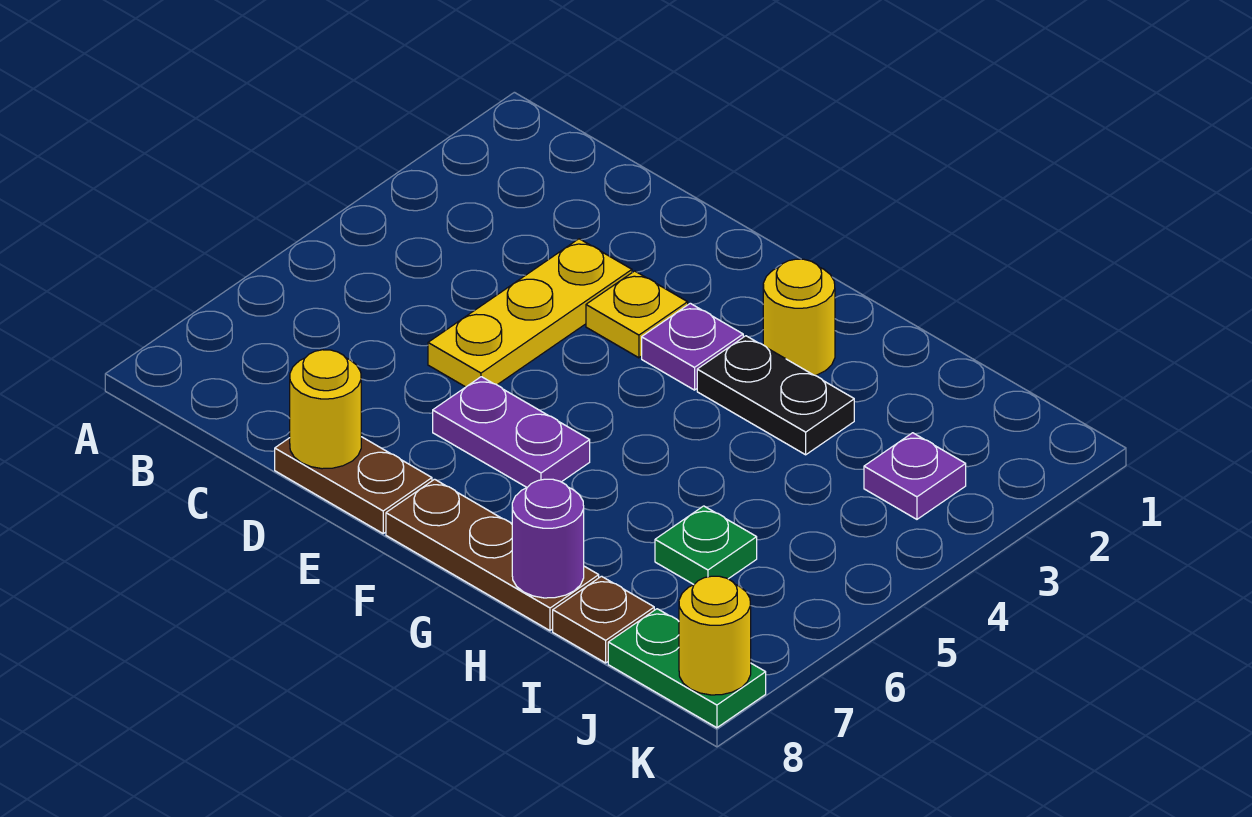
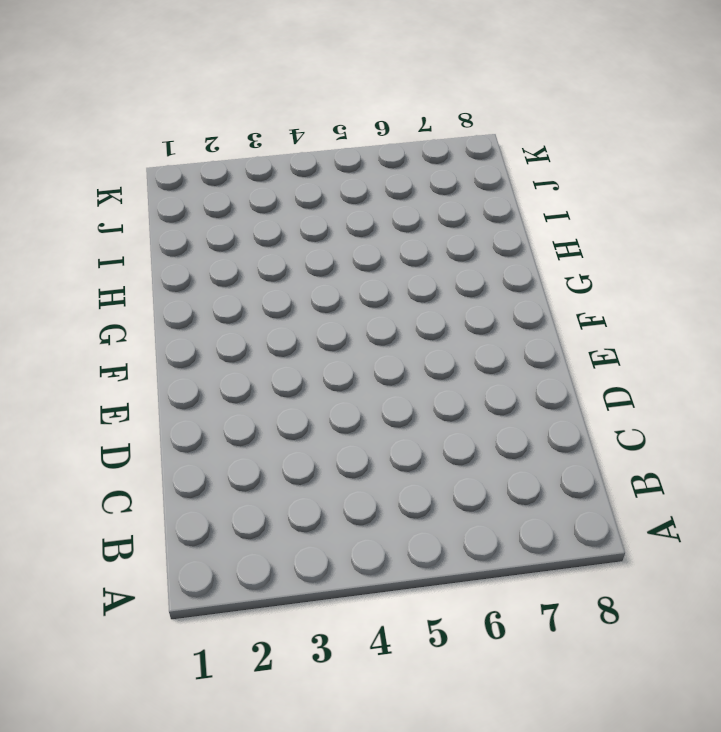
none -> yellow 1x3 plate [428,239,632,387]
none -> brown 1x2 plate [275,437,432,533]
none -> yellow 1x1 plate [586,271,688,358]

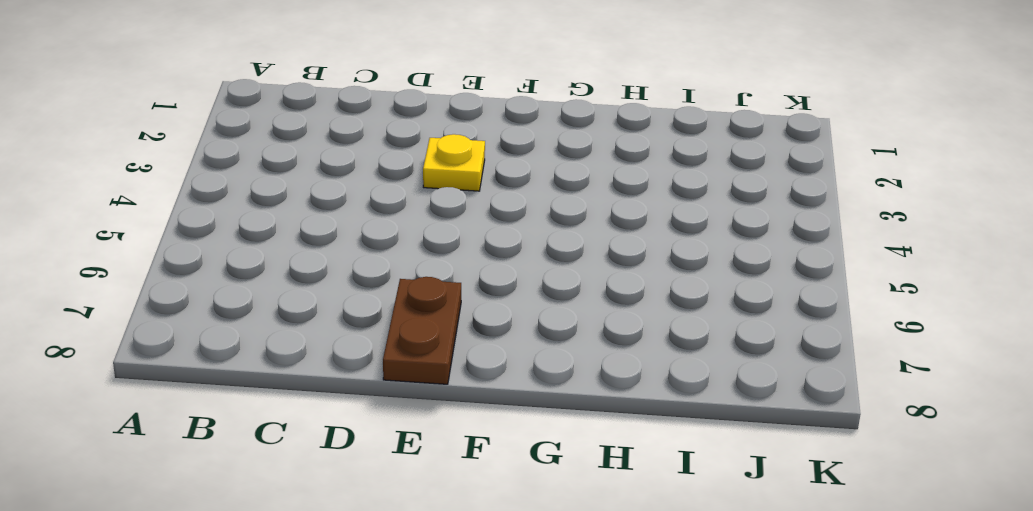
brown 1x2 plate [383,277,461,384] -> brown 1x2 plate turned to [275,437,432,533]
none -> yellow 1x3 plate [428,239,632,387]
none -> purple 1x2 plate [433,377,590,487]
none -> purple 1x1 plate [642,303,743,390]

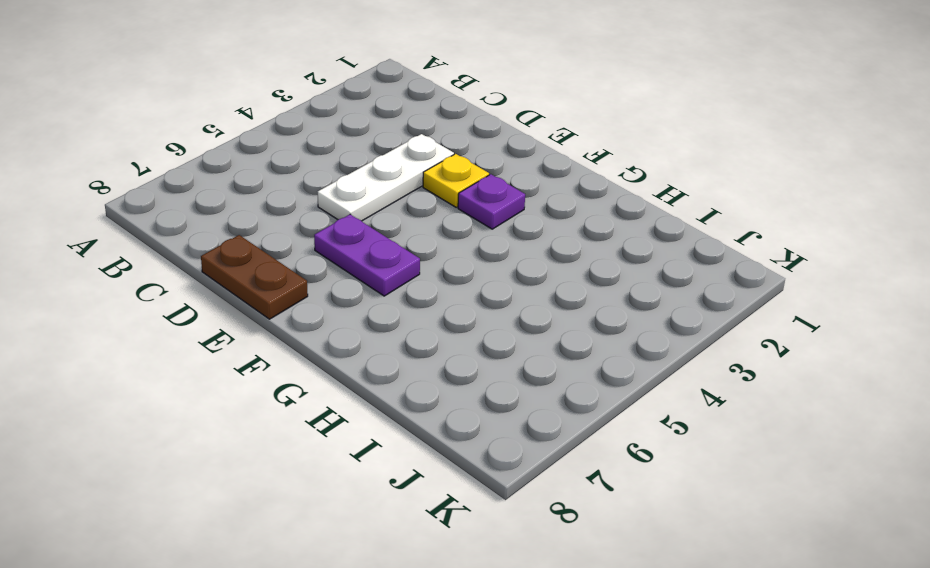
white 1x3 plate [318,134,454,221] -> yellow 1x3 plate [428,239,632,387]
none -> brown 1x3 plate [386,479,599,631]
none -> yellow 1x1 round brick [763,259,835,375]
none -> black 1x2 plate [697,336,854,455]

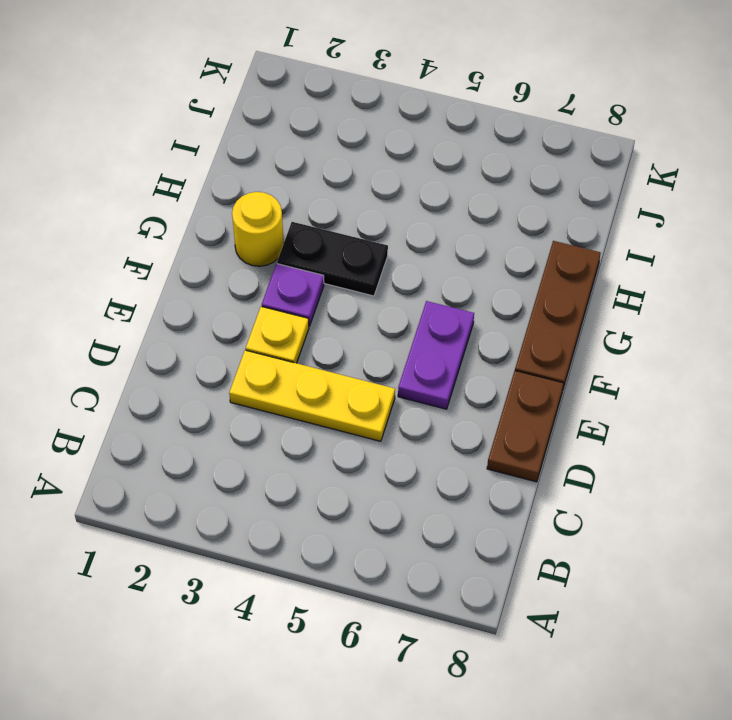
black 1x2 plate [277,222,388,296] -> black 1x2 plate turned to [697,336,854,455]
none -> green 1x1 plate [655,506,757,584]
none -> brown 1x1 plate [553,576,654,663]
none -> purple 1x1 plate [864,433,966,519]

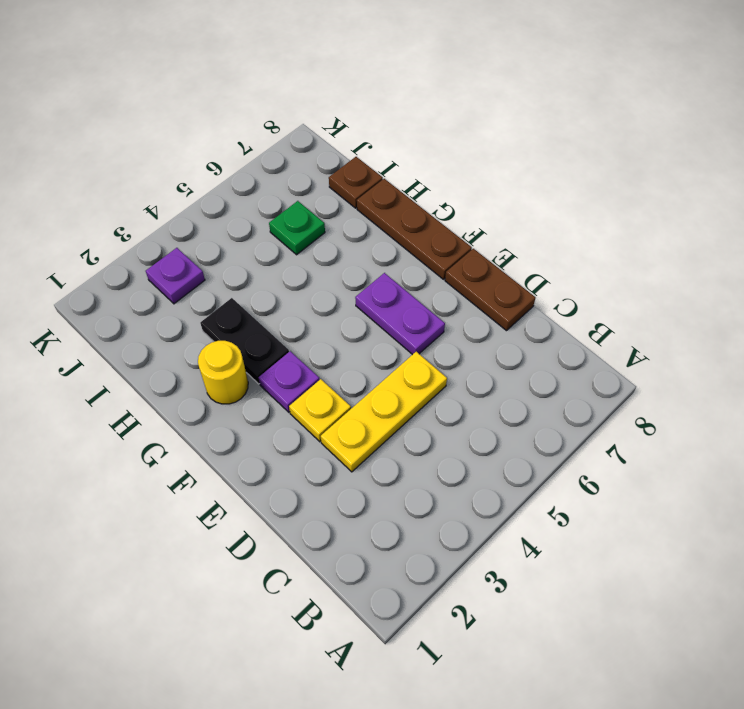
none -> green 1x2 plate [608,609,766,728]
none -> yellow 1x1 round brick [290,350,361,469]
none -> purple 1x1 round brick [512,479,584,598]

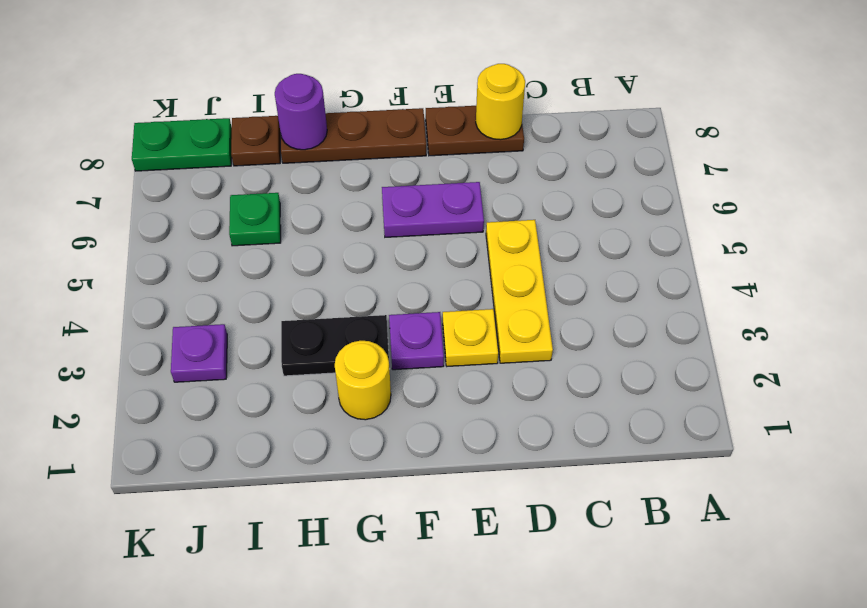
none -> yellow 1x1 round brick [679,576,751,695]

